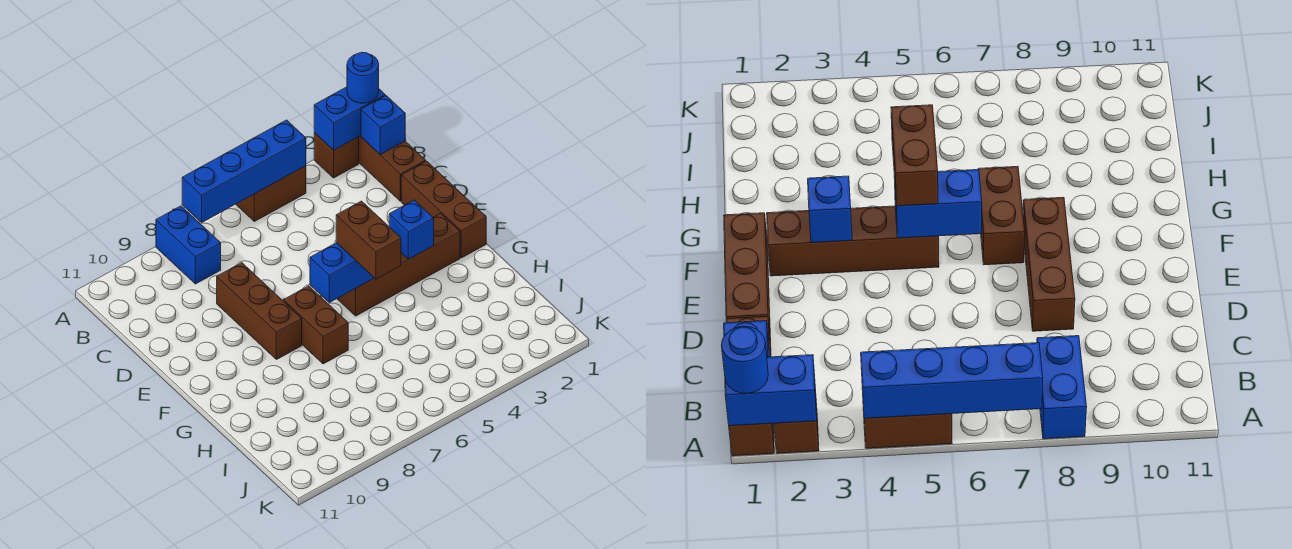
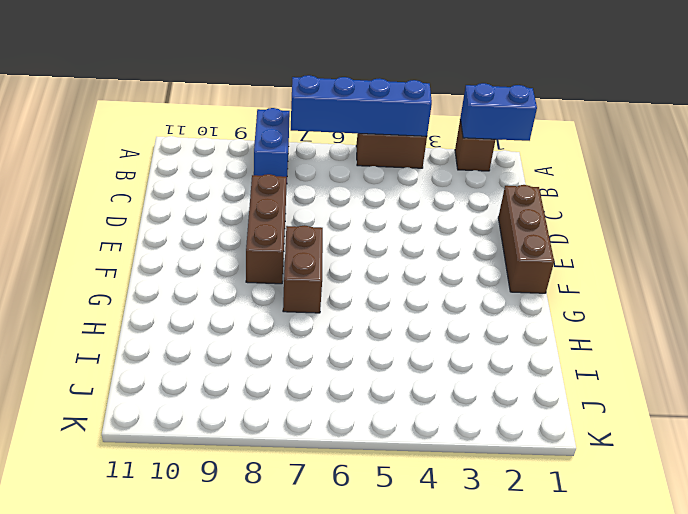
none -> brown 1x3 brick [359,136,426,201]
none -> brown 1x4 brick [337,213,460,316]
none -> blue 1x1 brick [361,96,405,154]

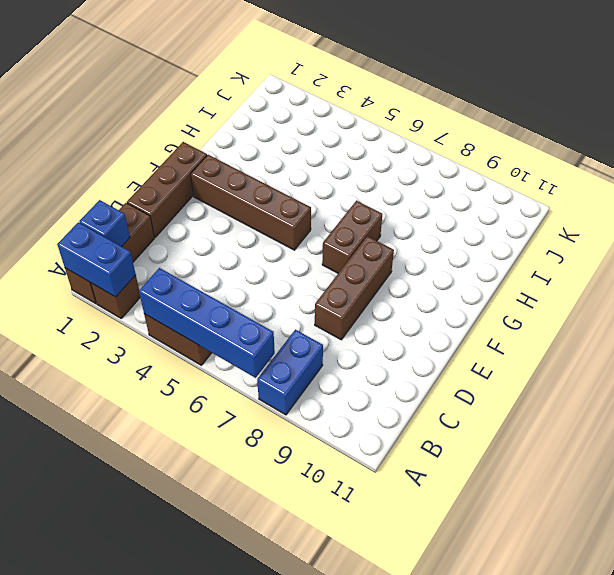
none -> blue 1x1 brick [389,200,434,259]
none -> blue 1x2 brick [310,243,374,303]
none -> blue 1x1 round brick [347,52,379,103]

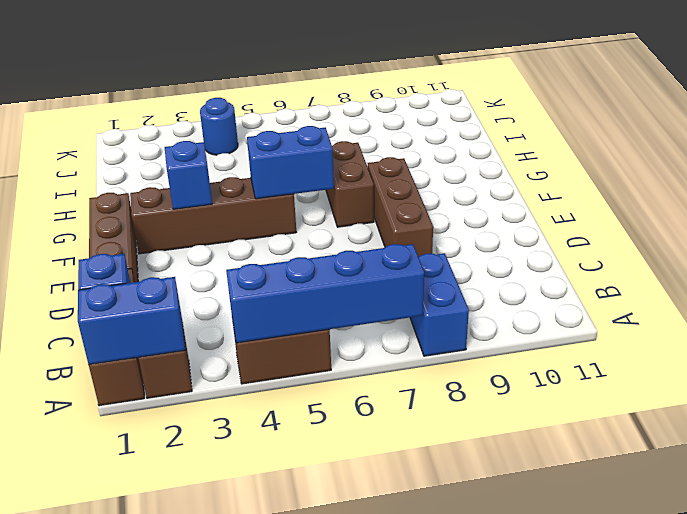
blue 1x1 round brick [200,98,238,155] -> blue 1x1 round brick moved to [347,52,379,103]
none -> brown 1x2 brick [336,201,401,279]

